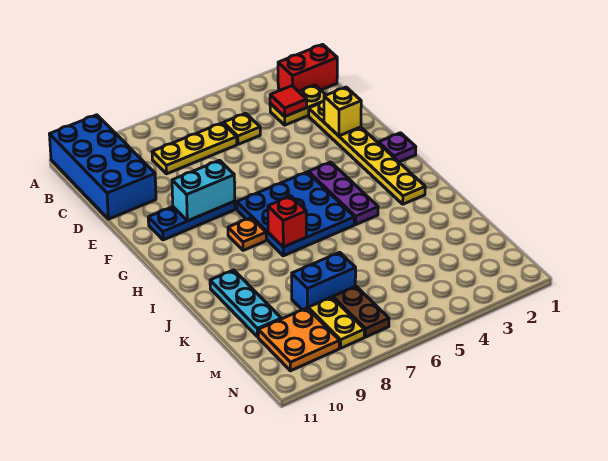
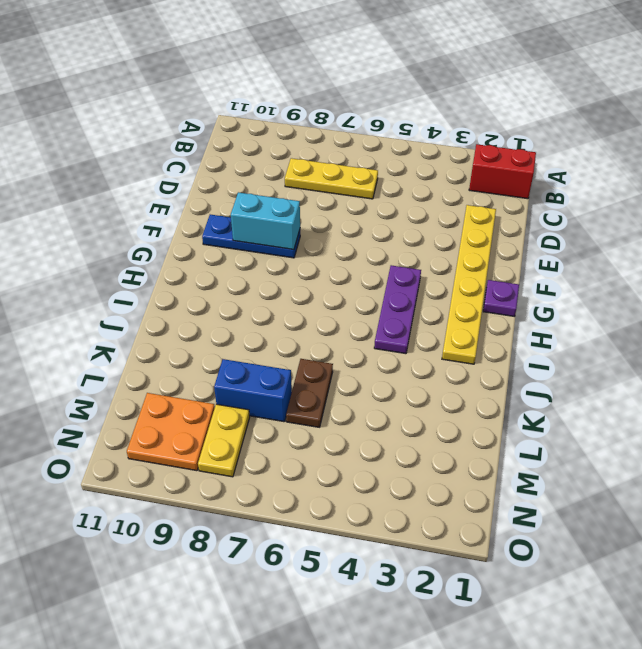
brown 1x2 plate [286,359,333,427] -> brown 1x2 plate moved to [333,286,389,337]
none -> blue 2x4 brick [49,115,156,219]
none -> yellow 1x2 plate [270,85,326,125]
none -> yellow 1x1 plate [223,113,260,144]

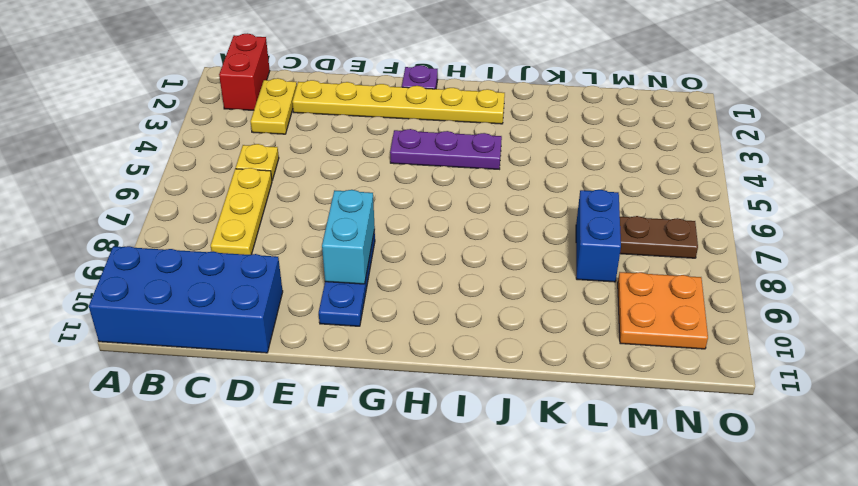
none -> blue 3x3 plate [237,172,354,256]
none -> orange 1x1 plate [228,218,266,251]
none -> cyan 1x3 plate [210,270,281,337]

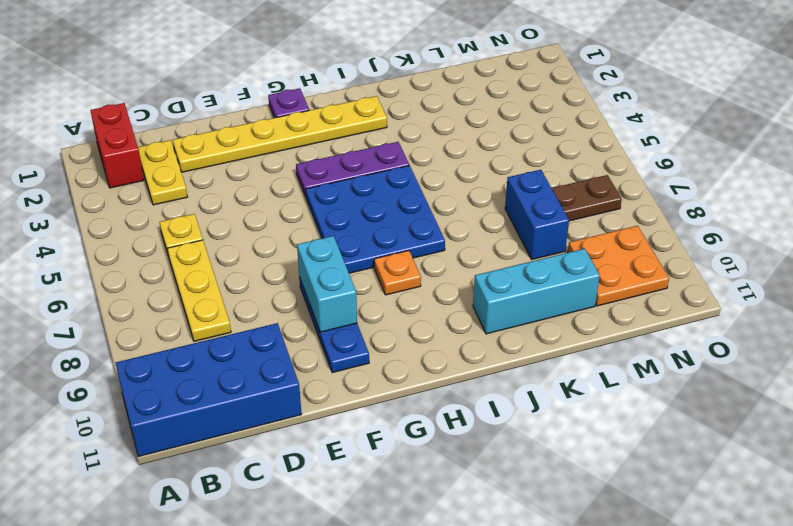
cyan 1x3 brick [473,249,600,334] -> cyan 1x3 plate [210,270,281,337]
none -> yellow 1x2 plate [308,297,364,348]
none -> red 1x1 tile [270,86,307,117]
none -> yellow 1x1 brick [324,87,361,136]

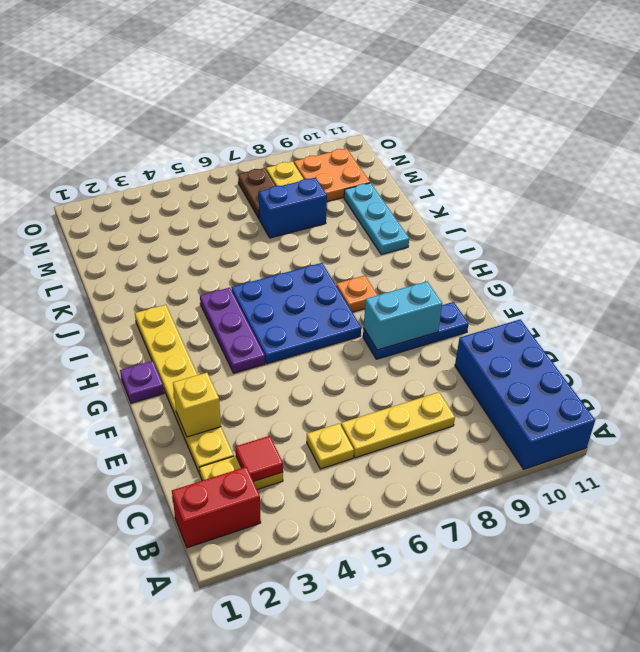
none -> red 1x1 brick [268,196,306,247]

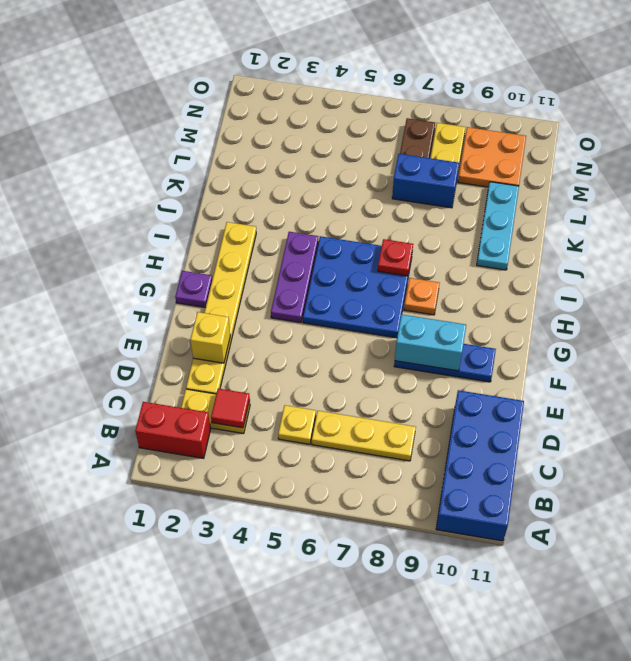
red 1x1 plate [378,239,413,276] -> red 1x1 brick [268,196,306,247]

